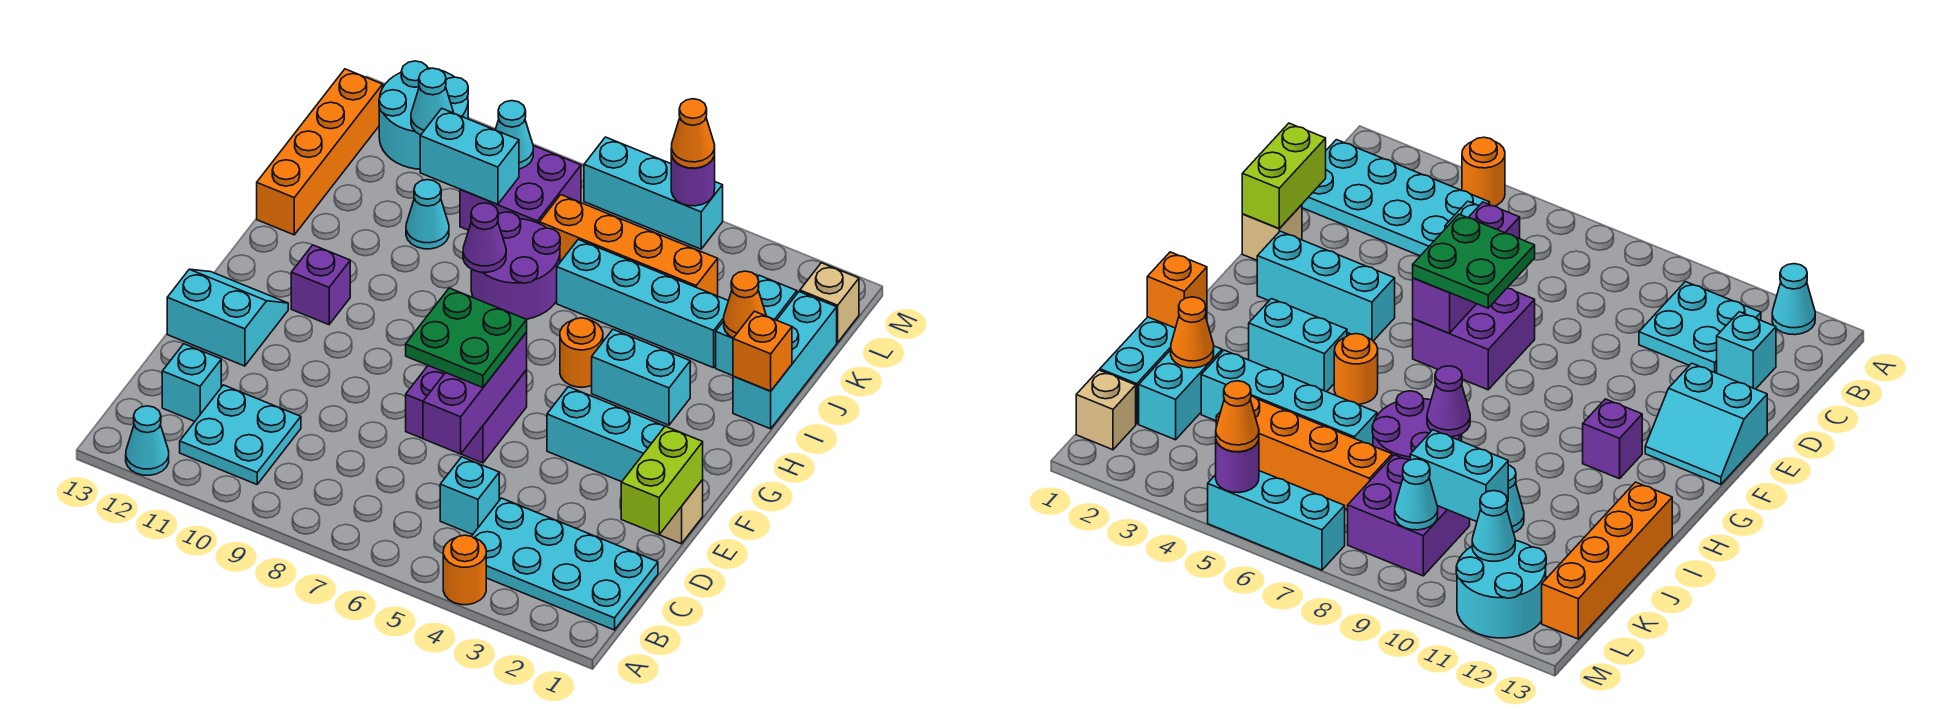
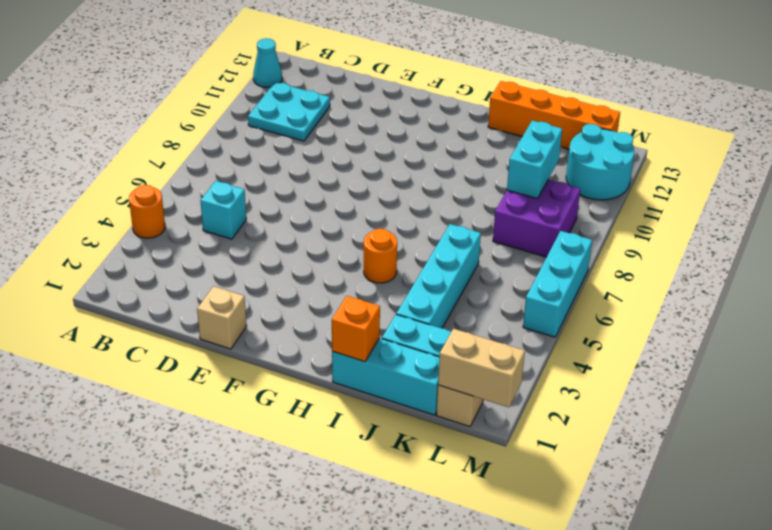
tan 1x2 brick [438,329,525,407] -> none
none -> cyan 2x4 plate [472,498,658,630]
none -> cyan 1x1 brick [162,344,221,421]
none -> purple 2x2 brick [406,366,527,463]
none -> cyan 2x2 slope [167,269,288,366]

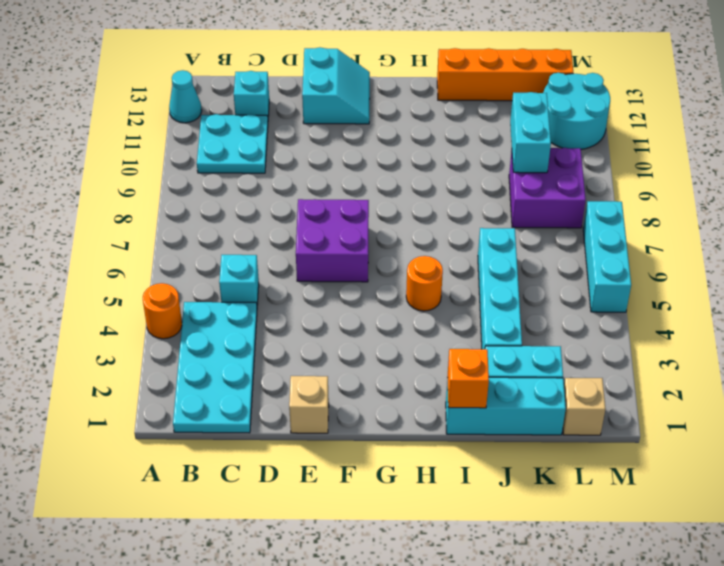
none -> cyan 1x3 brick [547,387,665,482]
none -> purple 1x1 brick [291,245,350,325]
none -> cyan 1x2 brick [592,329,690,425]
none -> purple 2x2 round brick [471,212,560,319]

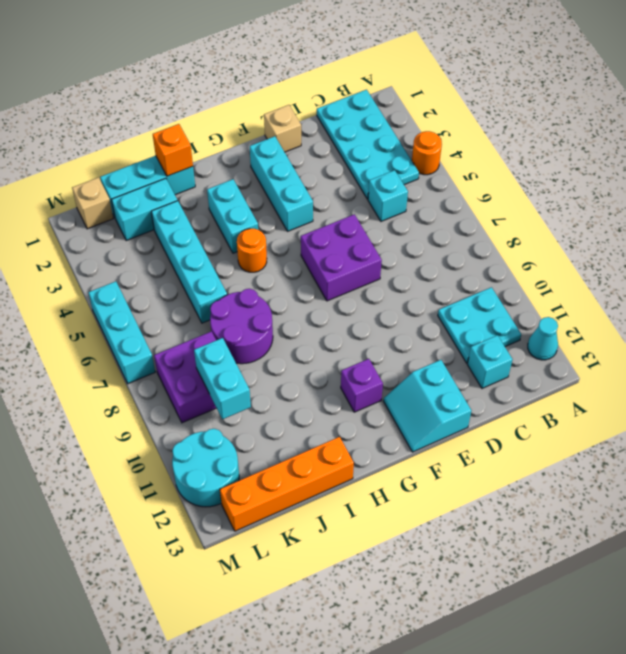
none -> cyan 1x1 cone [406,180,449,249]
none -> orange 1x4 brick [539,195,718,296]
none -> lime 1x2 brick [621,426,703,535]
none -> purple 1x3 brick [423,332,527,454]

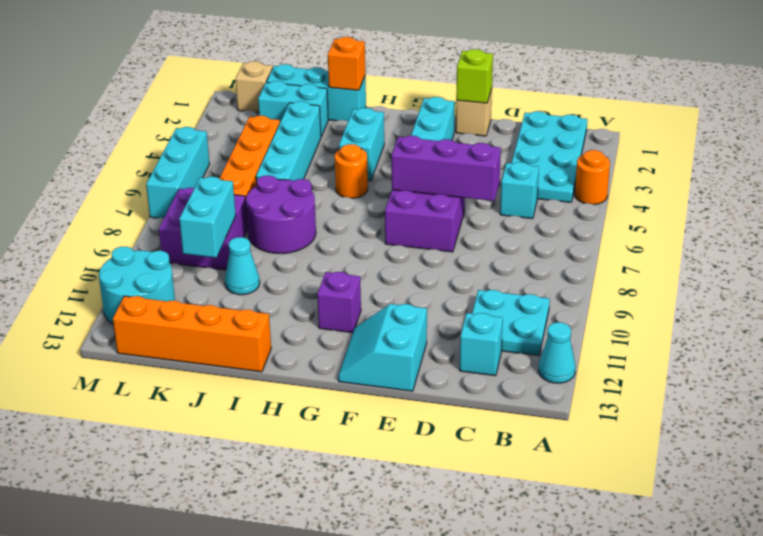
lime 1x1 brick [456,49,493,103] -> lime 1x2 brick [621,426,703,535]
none -> purple 1x1 cone [463,203,506,272]
none -> orange 1x1 cone [724,271,766,338]
none -> cyan 1x1 cone [495,101,533,169]
none -> cyan 1x1 cone [411,68,454,135]

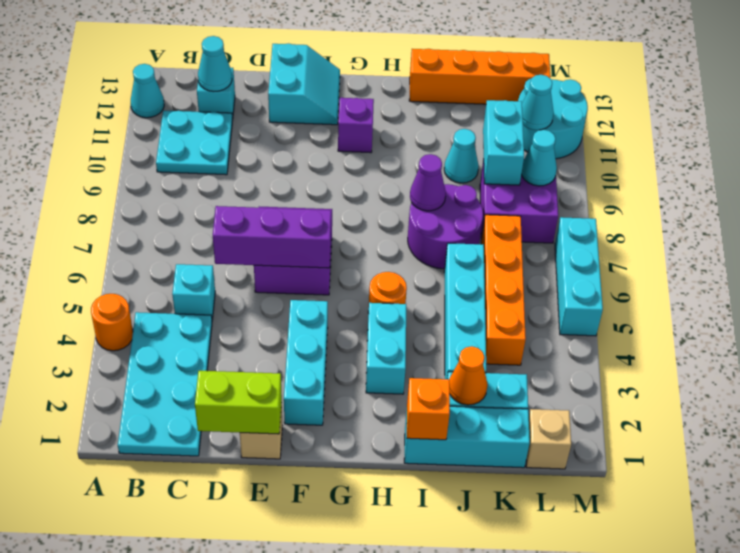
cyan 1x1 cone [198,36,232,92] -> none
none -> purple 1x1 round brick [671,152,715,206]
none -> green 2x2 plate [406,288,527,388]
none -> orange 1x1 cone [671,99,715,168]

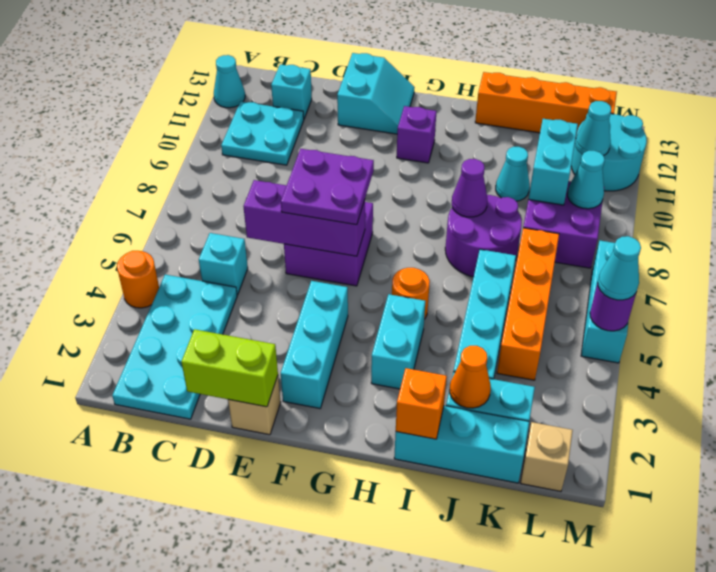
purple 2x2 plate [281,149,374,225] -> green 2x2 plate [406,288,527,388]
cyan 1x1 cone [598,236,641,300] -> orange 1x1 cone [671,99,715,168]

